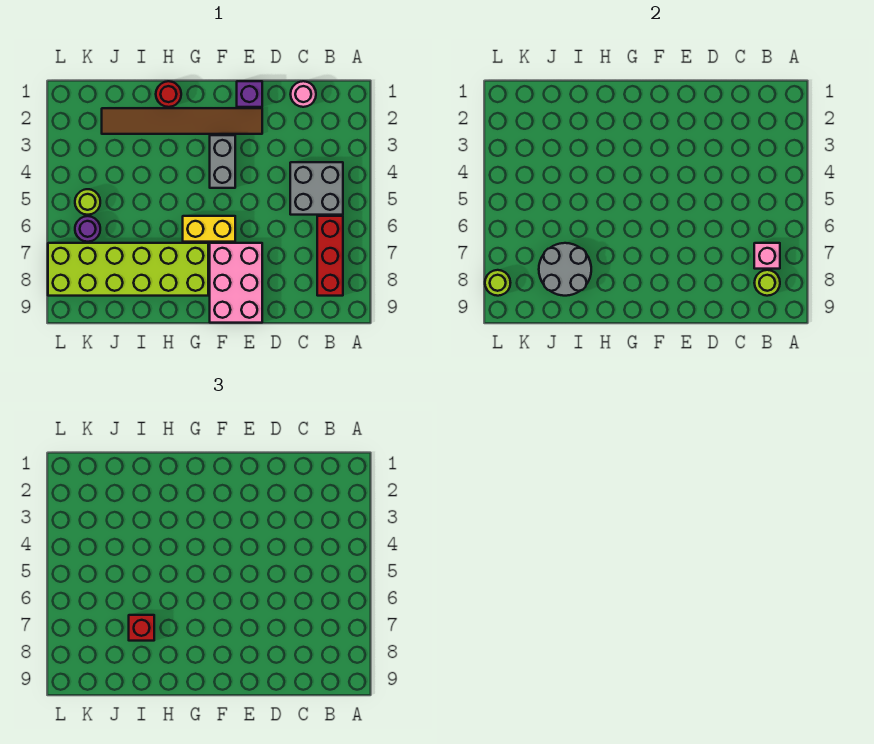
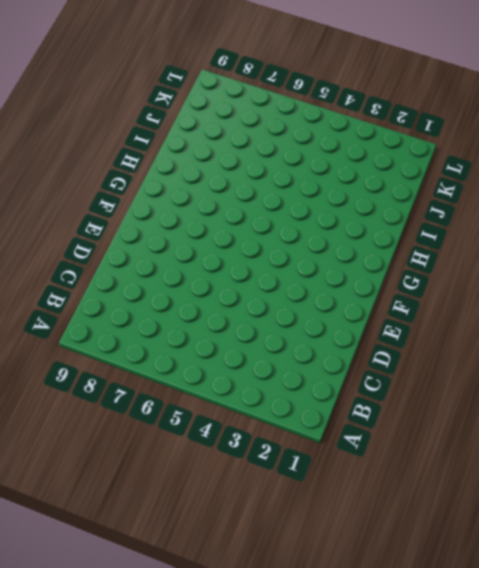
none -> grey 2x2 brick [290,162,343,215]
none -> red 1x3 brick [317,216,343,296]
none -> pink 1x1 round brick [291,81,316,107]

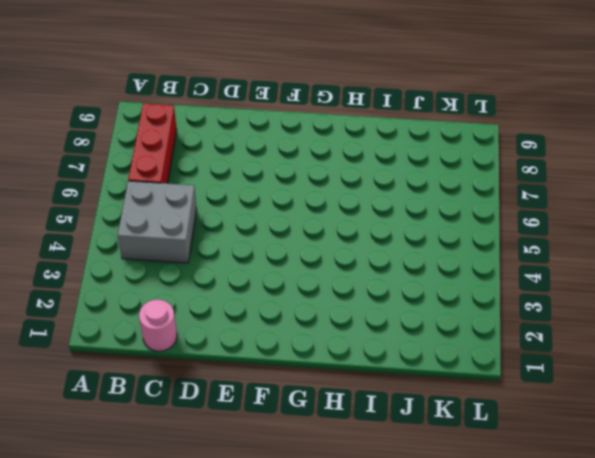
none -> purple 1x1 brick [237,81,262,107]
none -> brown 1x6 tile [102,108,262,134]
none -> pink 2x3 brick [210,243,262,323]

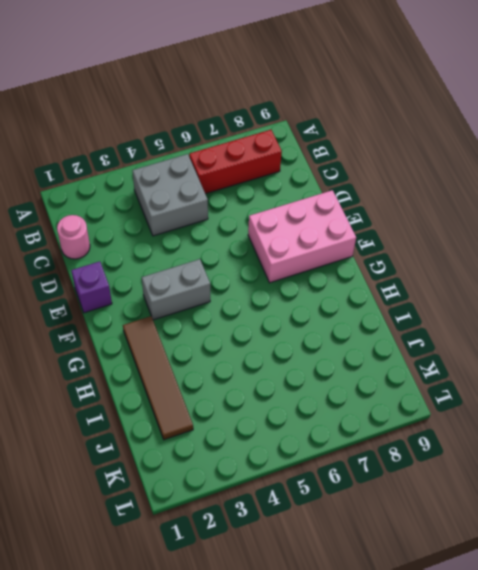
brown 1x4 tile [123,316,193,440] -> brown 1x6 tile [102,108,262,134]
none -> yellow 1x2 brick [183,216,235,242]
none -> lime 2x6 brick [48,243,208,296]
none -> red 1x1 round brick [156,81,181,107]

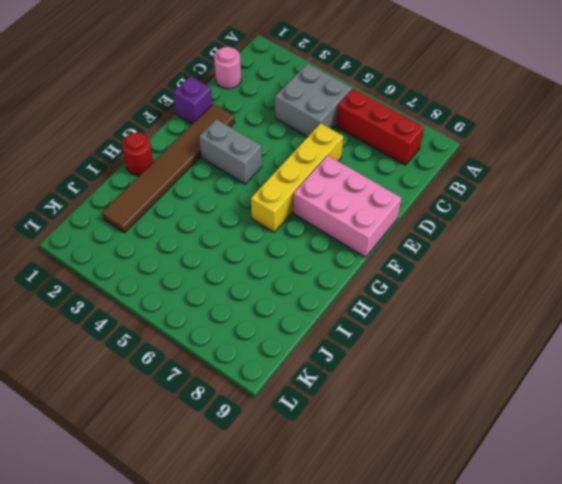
yellow 1x4 brick [251,123,343,232] -> yellow 1x2 brick [183,216,235,242]
none -> lime 2x6 brick [48,243,208,296]
none -> lime 1x1 round brick [75,189,100,215]
none -> purple 1x1 round brick [75,216,100,242]

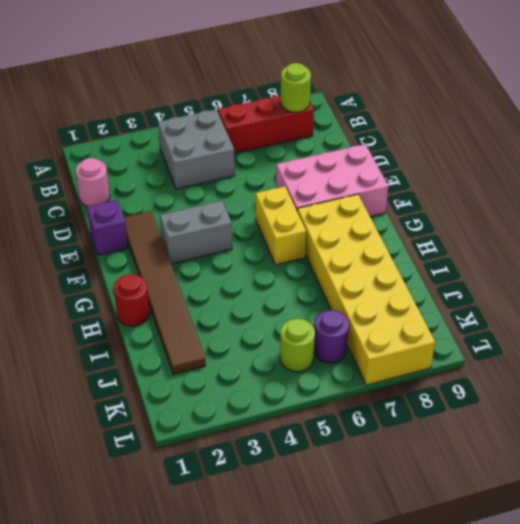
yellow 2x6 brick [297,194,435,385] -> lime 2x6 brick [48,243,208,296]
none -> pink 1x1 brick [754,243,780,269]
none -> grey 2x2 round brick [539,243,591,296]
none -> lime 1x1 round brick [485,270,510,296]

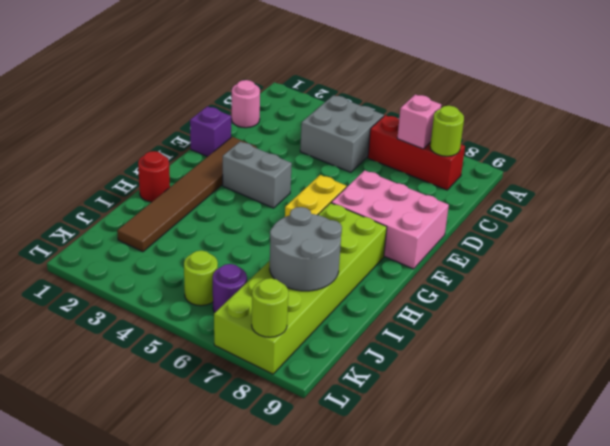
none -> red 1x1 brick [129,615,154,641]

